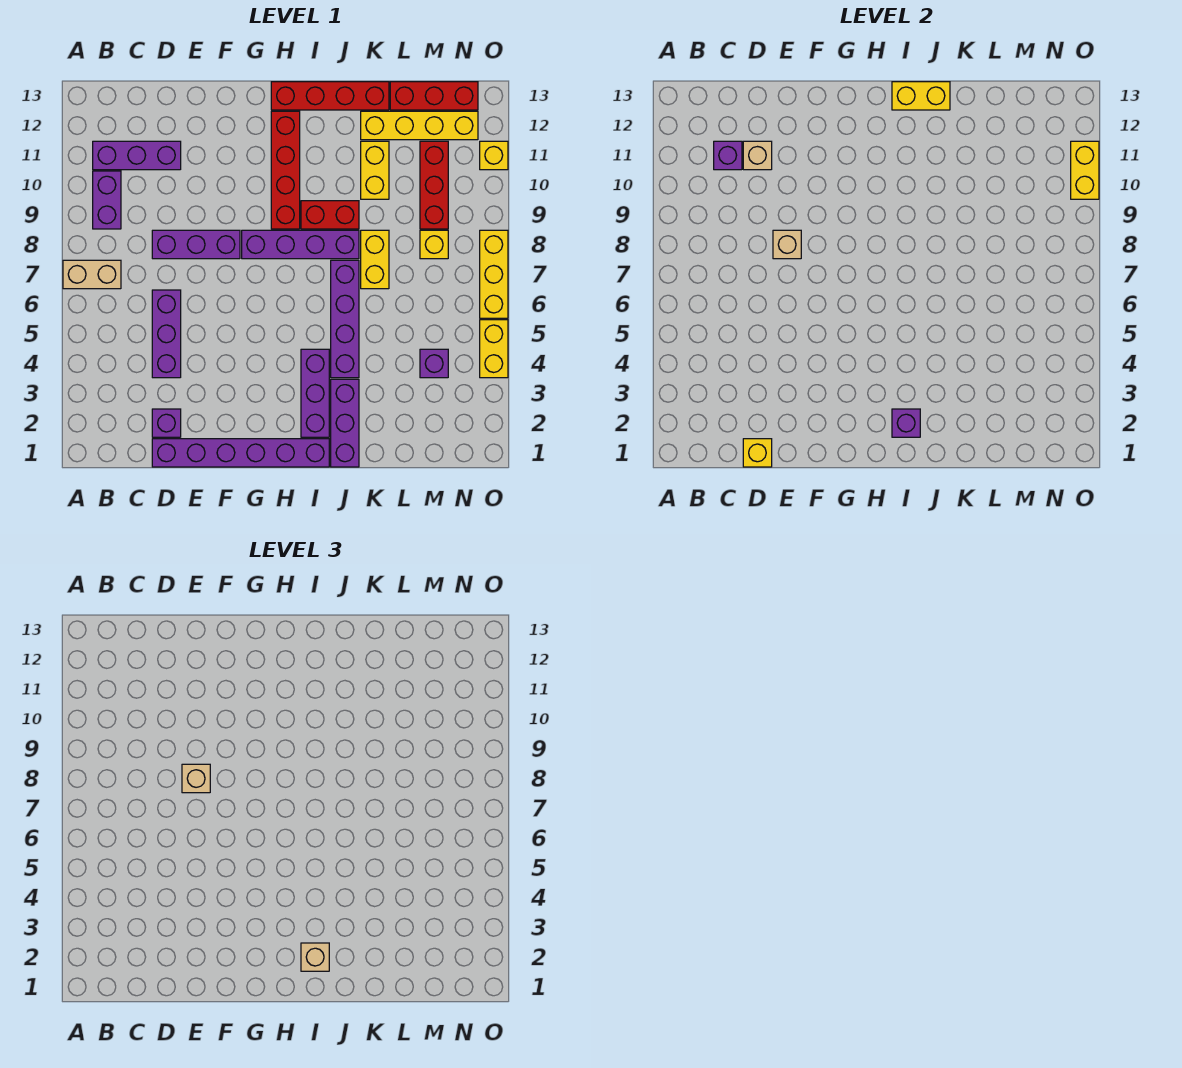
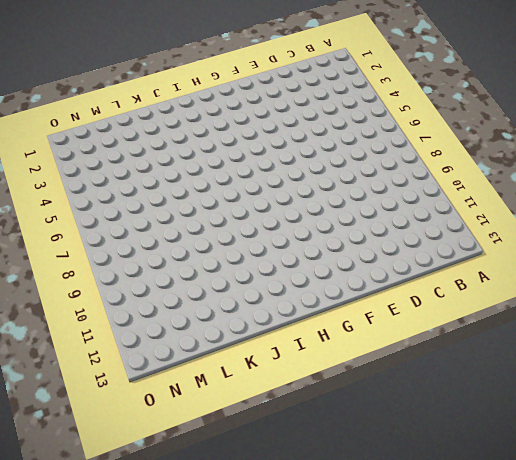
none -> tan 1x2 brick [63,260,121,289]
none -> purple 1x2 brick [93,171,121,229]
none -> purple 1x3 brick [93,141,181,170]
none -> purple 1x6 brick [152,439,329,467]

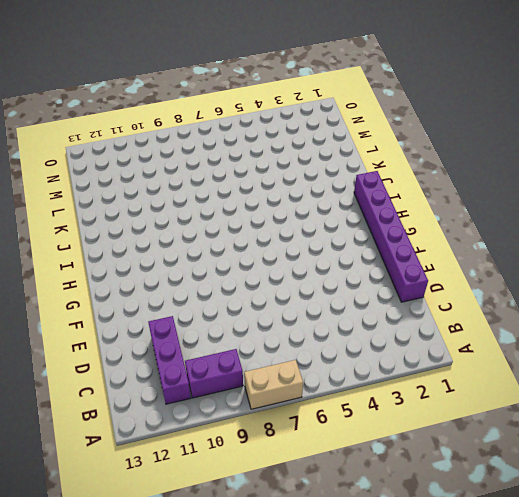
tan 1x2 brick [244,360,303,409] -> tan 1x2 brick turned to [63,260,121,289]
none -> purple 1x1 brick [152,409,181,437]
none -> purple 1x3 brick [152,290,181,378]
none -> purple 1x3 brick [152,230,240,259]
none -> purple 1x4 brick [242,230,359,259]

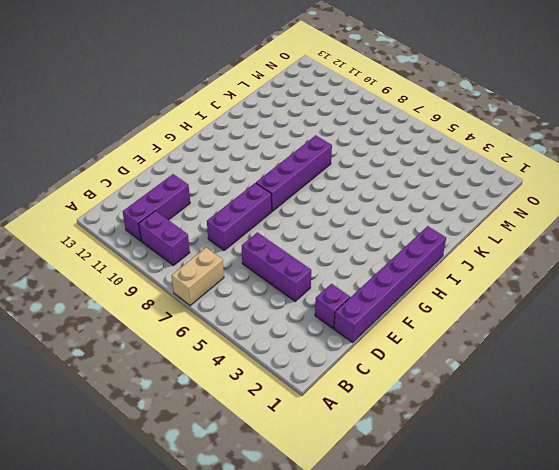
none -> red 1x4 brick [271,111,300,229]
none -> red 1x4 brick [271,82,389,110]
none -> purple 1x3 brick [301,349,329,437]
none -> red 1x2 brick [301,201,359,229]

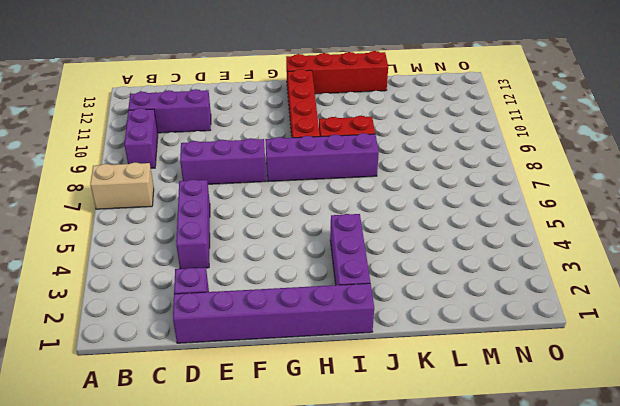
none -> purple 1x3 brick [331,379,359,467]
none -> purple 1x4 brick [331,260,359,378]
none -> yellow 1x2 brick [361,230,389,289]
none -> yellow 1x2 brick [361,141,389,199]

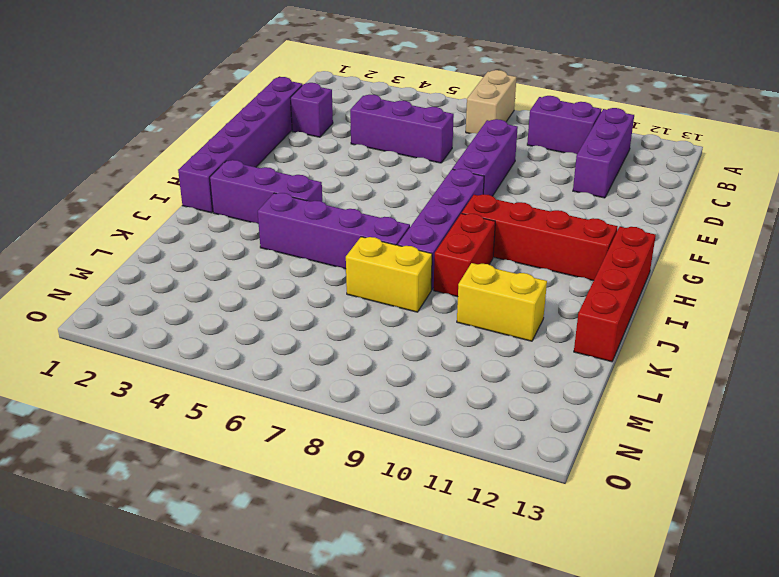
none -> purple 1x3 brick [331,379,359,467]
none -> yellow 1x4 brick [361,111,478,140]
none -> red 1x3 brick [390,82,478,110]
none -> purple 1x1 brick [420,349,448,378]

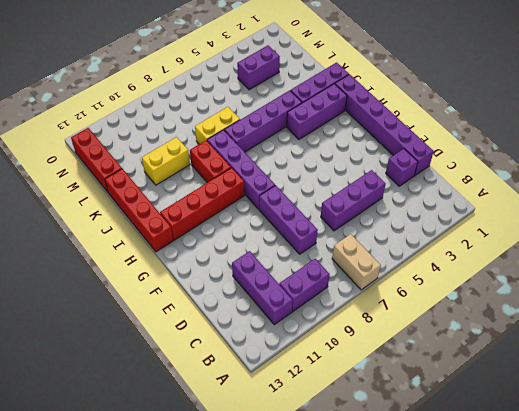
purple 1x2 brick [237,45,280,90] -> purple 1x1 brick [420,349,448,378]
none -> yellow 1x4 brick [361,111,478,140]
none -> yellow 1x1 brick [420,230,448,259]
none -> red 1x3 brick [420,141,448,229]
none -> yellow 1x2 brick [480,320,508,378]

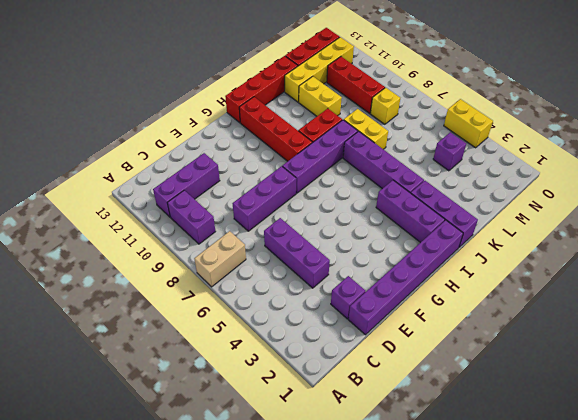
none -> yellow 1x3 brick [480,230,508,318]
none -> yellow 1x1 brick [480,141,508,170]
none -> purple 1x1 brick [714,141,742,170]
none -> yellow 1x1 brick [743,439,772,467]

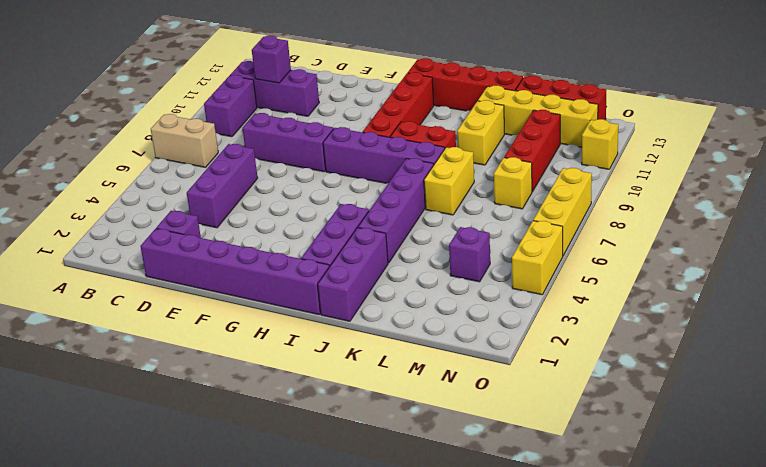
none -> yellow 1x1 brick [743,439,772,467]
none -> tan 1x1 brick [743,141,772,170]
none -> tan 1x1 brick [773,230,801,259]
none -> purple 1x1 brick [892,409,920,437]

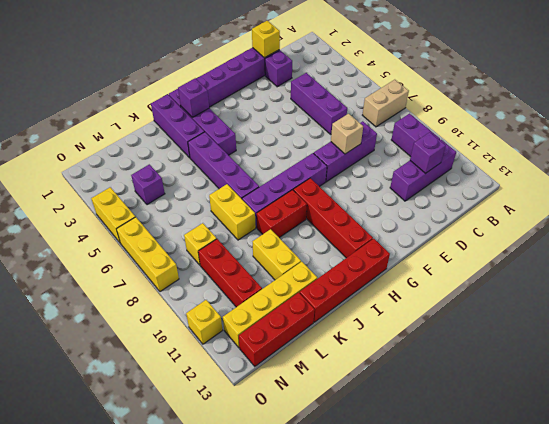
none -> tan 1x1 brick [743,141,772,170]
none -> yellow 1x2 brick [892,82,950,110]
none -> yellow 1x2 brick [1071,141,1099,199]
none -> tan 1x1 brick [182,764,210,793]

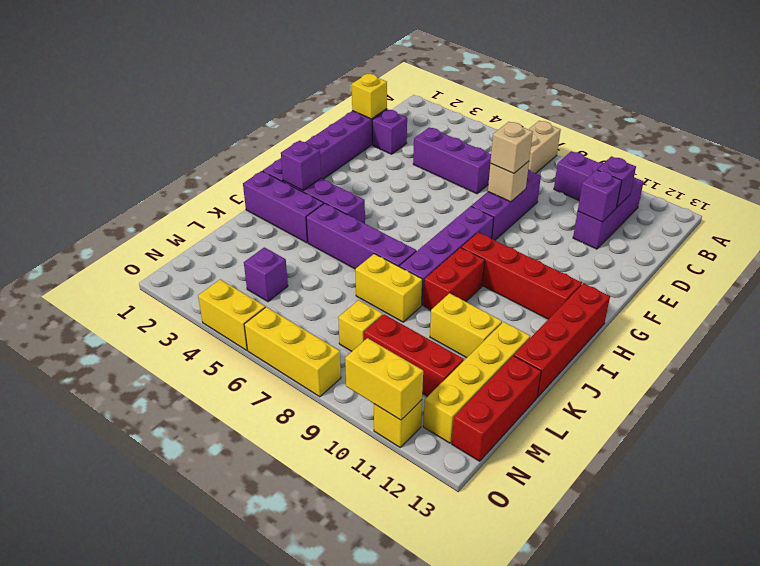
purple 1x1 brick [578,170,622,222] -> tan 1x1 brick [743,141,772,170]
none -> yellow 1x2 brick [892,82,950,110]
none -> tan 1x1 brick [301,943,329,971]

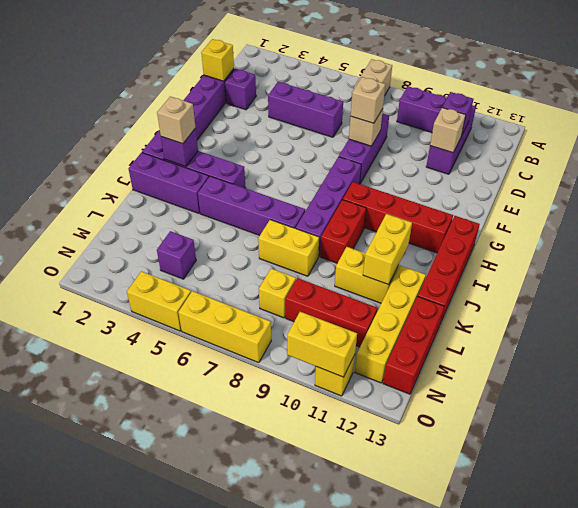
yellow 1x2 brick [363,214,412,285] -> yellow 1x2 brick moved to [892,82,950,110]

